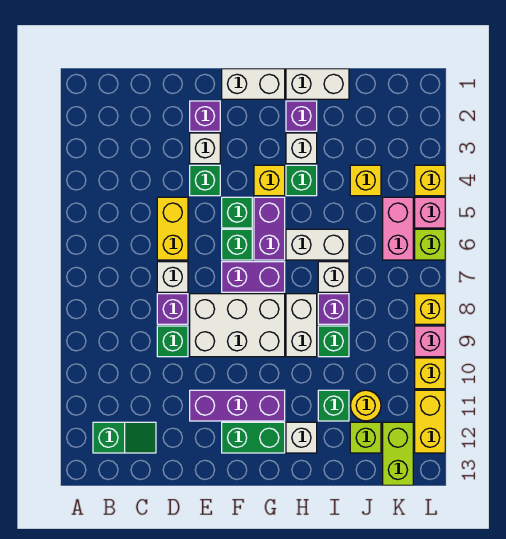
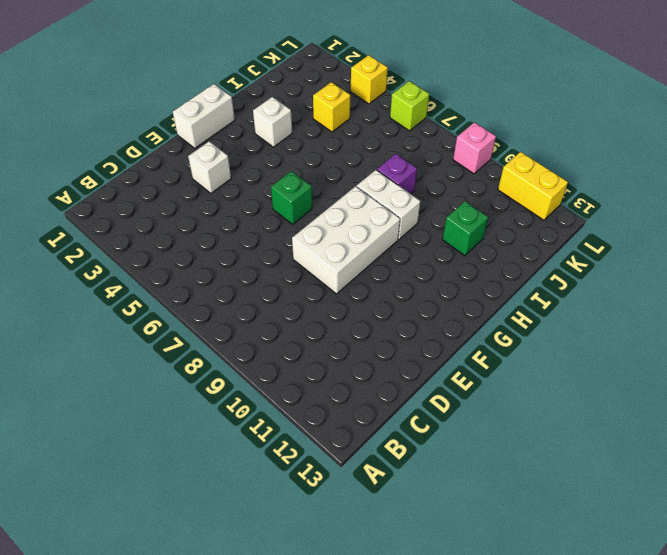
none -> green 1x2 slope [93,422,156,453]
none -> yellow 1x2 brick [157,197,188,260]
none -> white 1x1 brick [157,262,188,292]
none -> purple 1x1 brick [157,294,188,324]

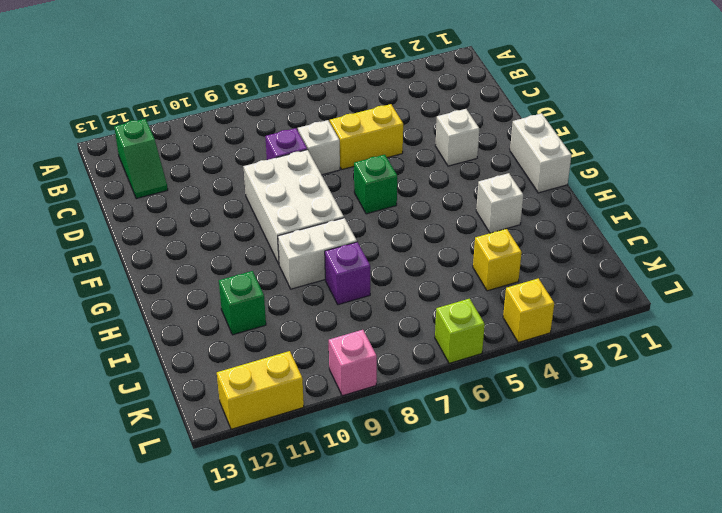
none -> green 1x1 brick [157,326,188,357]
none -> purple 1x1 brick [190,101,220,131]
none -> green 1x1 brick [190,165,220,196]
none -> purple 1x3 brick [190,390,285,421]

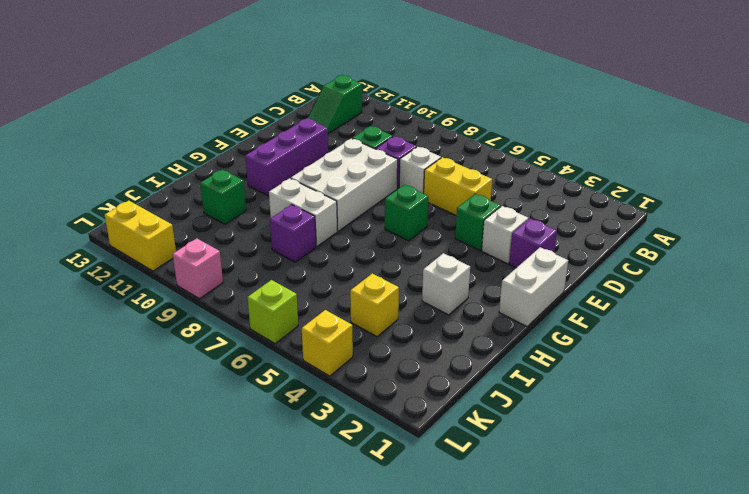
none -> green 1x1 brick [222,197,252,228]
none -> purple 1x2 brick [222,262,285,292]
none -> green 1x2 brick [222,422,285,453]
none -> yellow 1x1 brick [254,165,285,196]

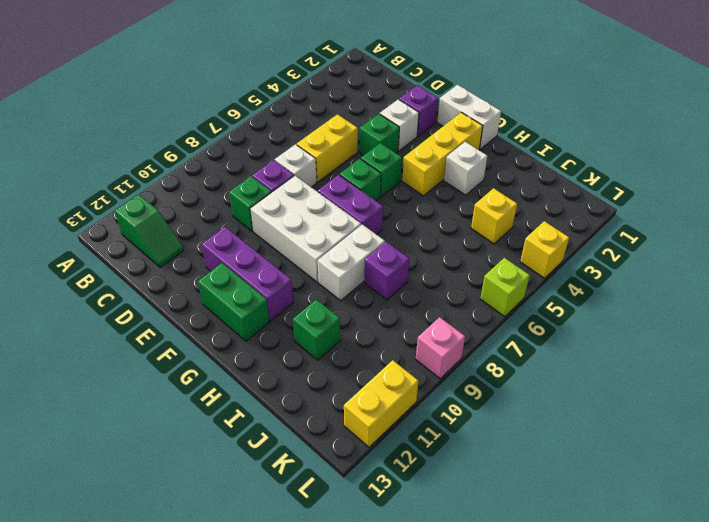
yellow 1x3 brick [402,112,483,196] -> yellow 1x1 brick [254,165,285,196]
none -> purple 1x2 brick [254,197,285,260]
none -> white 1x2 brick [286,69,349,99]
none -> purple 1x1 brick [286,101,317,131]
none -> green 1x1 brick [286,165,317,196]

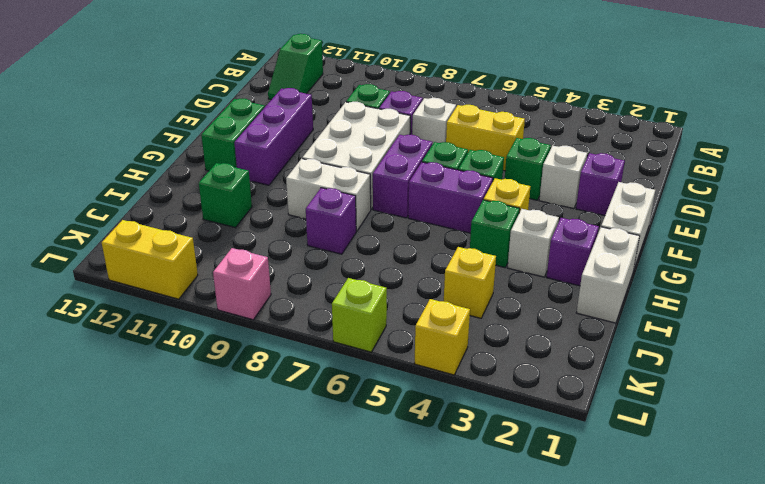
none -> white 1x2 brick [286,229,349,260]
none -> white 1x1 brick [286,422,317,453]
none -> white 1x1 brick [318,262,349,292]
none -> green 1x1 brick [318,326,349,357]

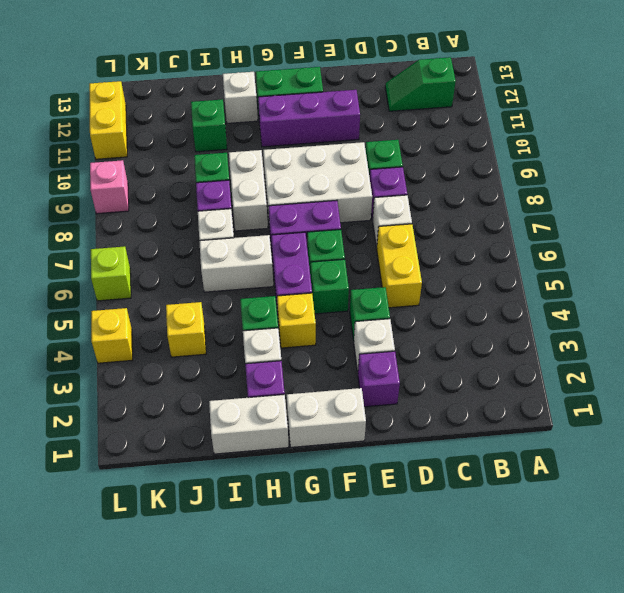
none -> yellow 1x1 round brick [350,390,381,421]
none -> lime 1x1 brick [350,422,381,453]
none -> pink 1x2 brick [383,197,413,260]
none -> lime 1x2 brick [383,422,413,485]

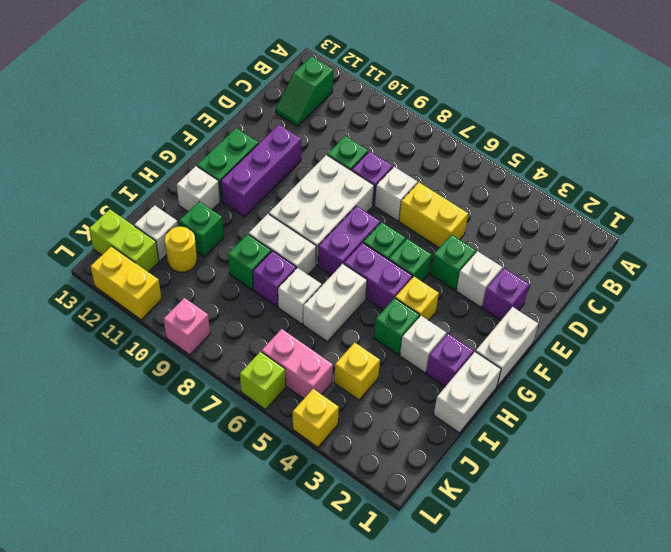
white 1x1 brick [134,205,178,261] -> lime 1x1 brick [350,422,381,453]
none -> pink 1x1 brick [415,197,445,228]
none -> yellow 1x1 brick [415,294,445,324]
none -> yellow 1x1 brick [415,358,445,389]

